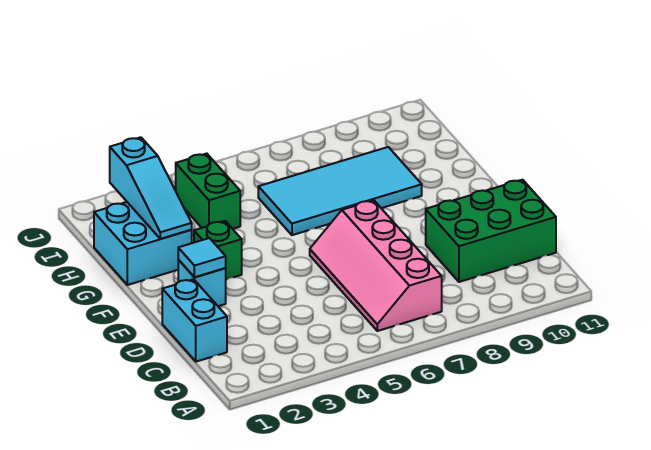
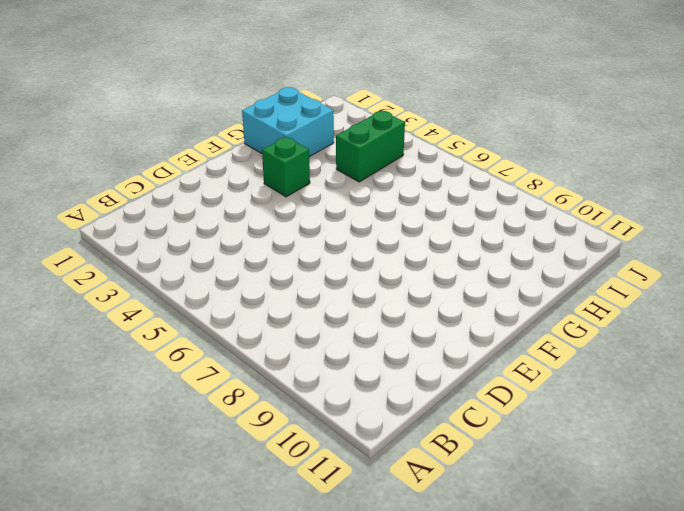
none -> pink 2x4 slope [310,200,442,331]
none -> cyan 1x2 brick [162,279,227,362]

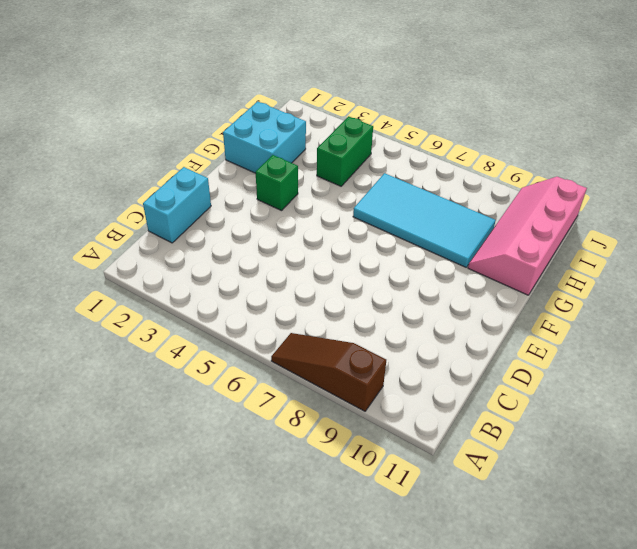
brown 1x3 slope [271,333,386,411] -> none
pink 2x4 slope [468,177,587,295] -> pink 2x4 slope moved to [310,200,442,331]
none -> green 2x3 brick [426,180,556,282]
none -> cyan 1x1 brick [178,260,226,306]

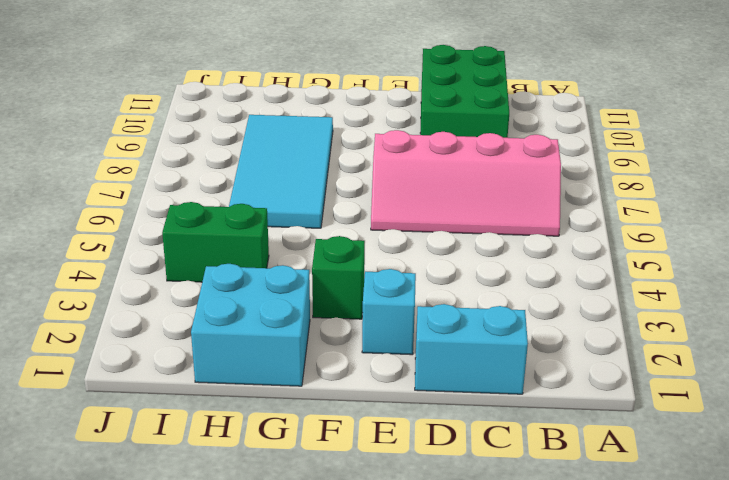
none -> cyan 1x1 tile [178,238,226,277]
none -> cyan 1x3 slope [110,137,192,239]

